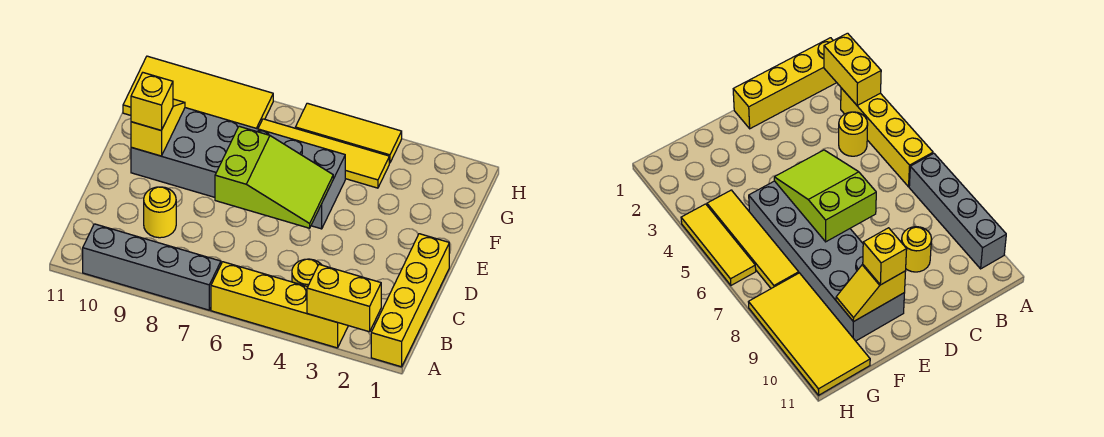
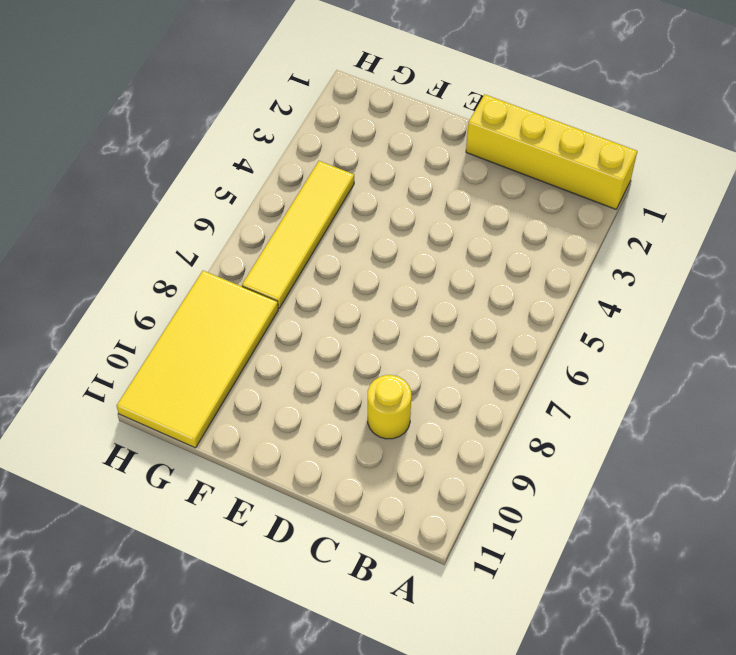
none -> yellow 1x4 brick [211,262,348,348]
none -> grey 1x4 brick [83,224,221,310]
none -> yellow 1x1 round brick [292,259,321,287]

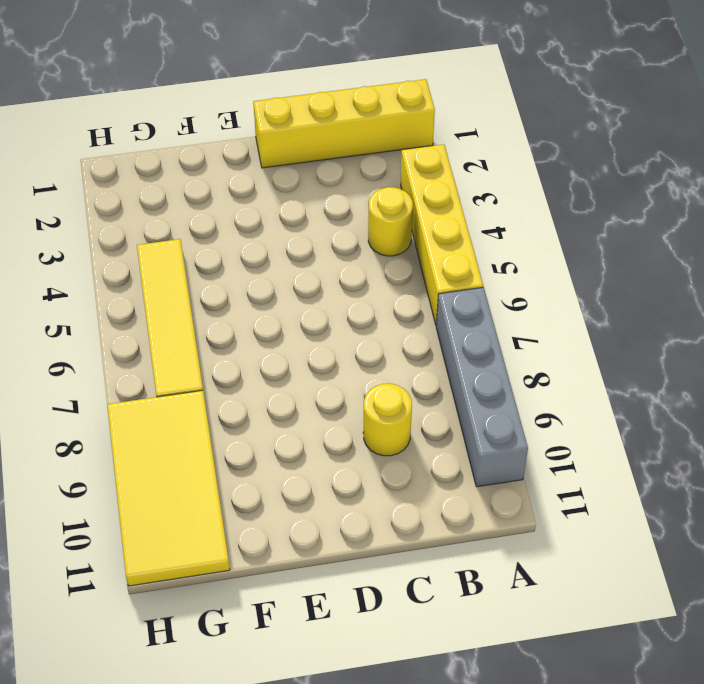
none -> grey 2x6 brick [131,108,345,229]
none -> yellow 1x3 tile [295,103,402,163]
none -> yellow 1x2 brick [307,265,381,332]

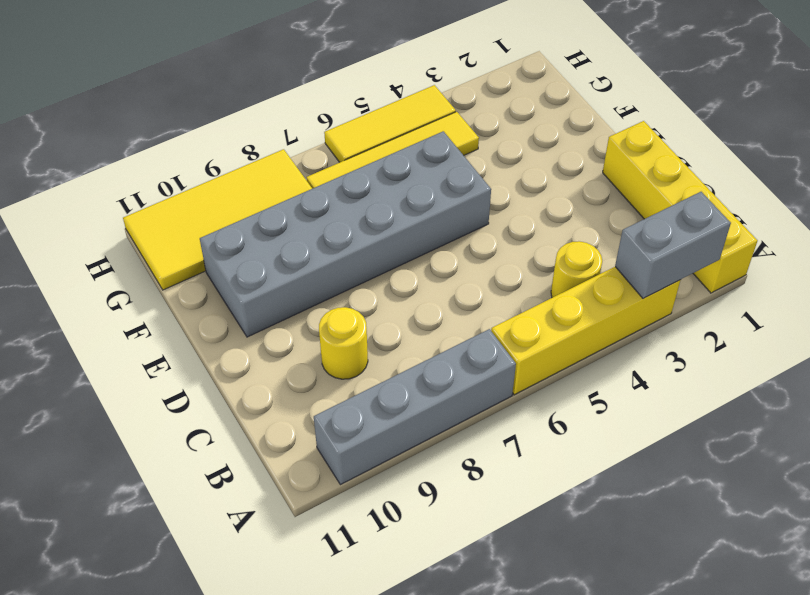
grey 1x2 brick [615,192,731,298] -> yellow 1x2 brick [307,265,381,332]
none -> lime 2x3 slope [215,126,333,228]
none -> yellow 1x2 slope [131,99,185,156]
none -> yellow 1x1 brick [131,73,173,131]

